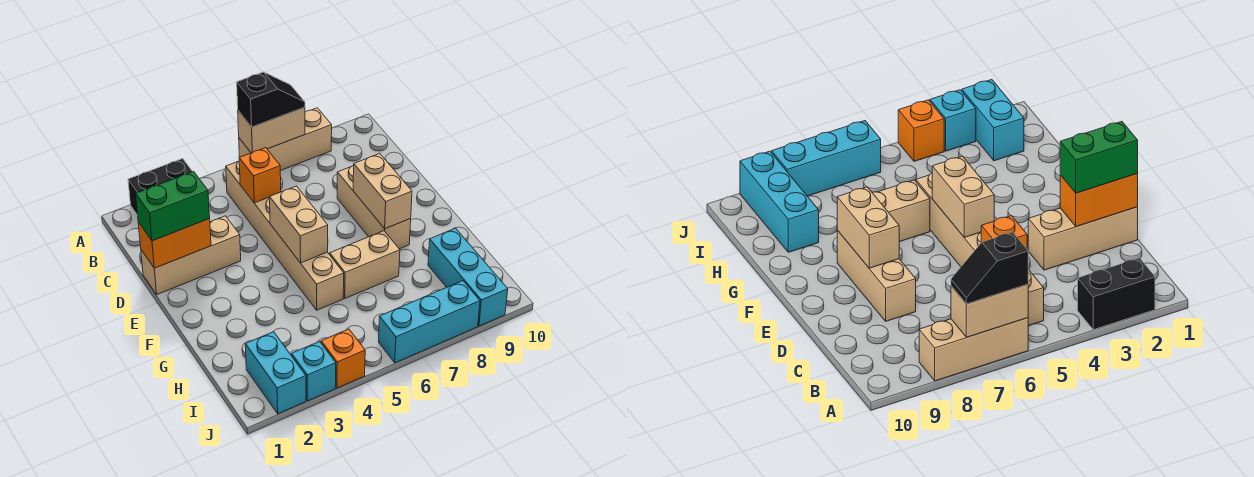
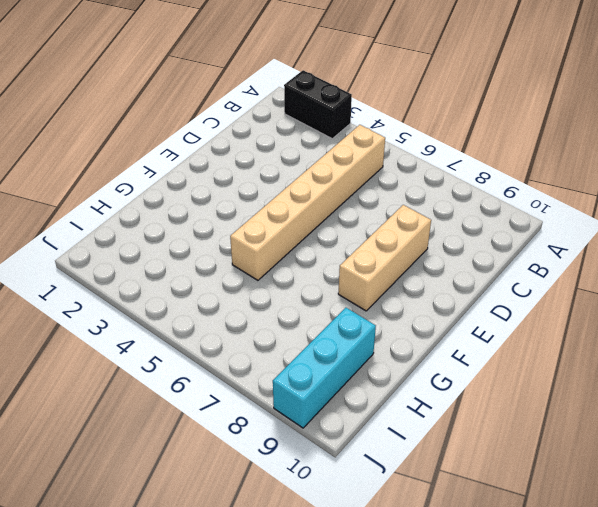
none -> tan 1x3 brick [239,108,332,171]
none -> tan 1x3 brick [141,216,241,294]
none -> tan 1x2 brick [330,231,400,298]

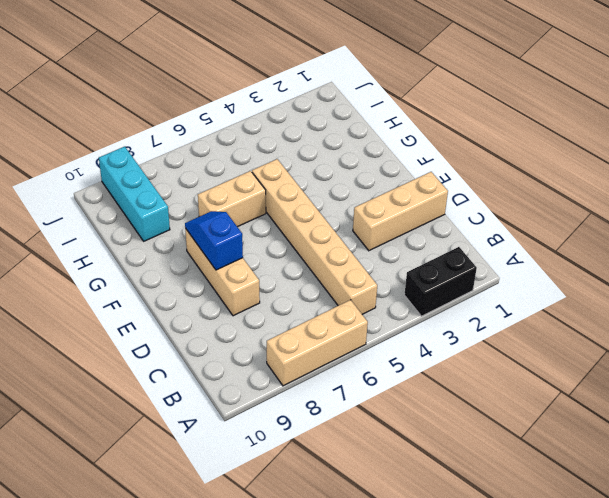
blue 1x2 slope [185,211,243,270] -> tan 1x2 brick [353,153,412,229]
none -> cyan 1x2 brick [245,332,306,414]
none -> cyan 1x1 brick [291,341,336,401]
none -> orange 1x1 brick [321,329,365,388]

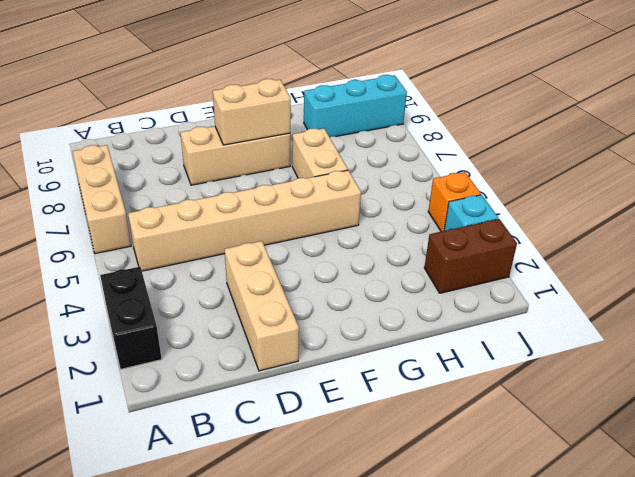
brown 1x2 brick [424,219,517,293] -> cyan 1x2 brick [245,332,306,414]
none -> cyan 1x3 brick [379,281,480,363]
none -> tan 1x2 brick [238,107,305,153]
none -> orange 1x1 brick [239,148,281,203]

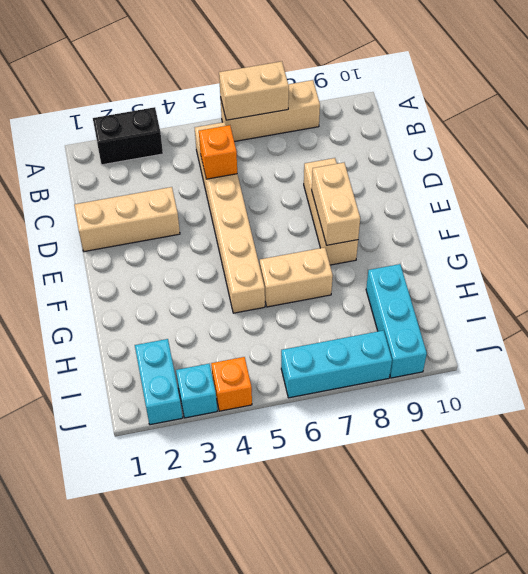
none -> orange 1x2 brick [138,219,211,268]
none -> tan 1x2 brick [270,186,328,263]
none -> black 1x2 slope [237,72,305,127]

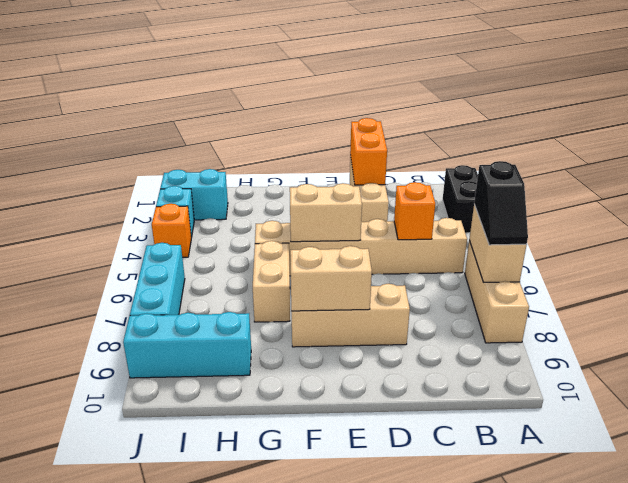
none -> green 1x2 brick [136,171,210,241]

